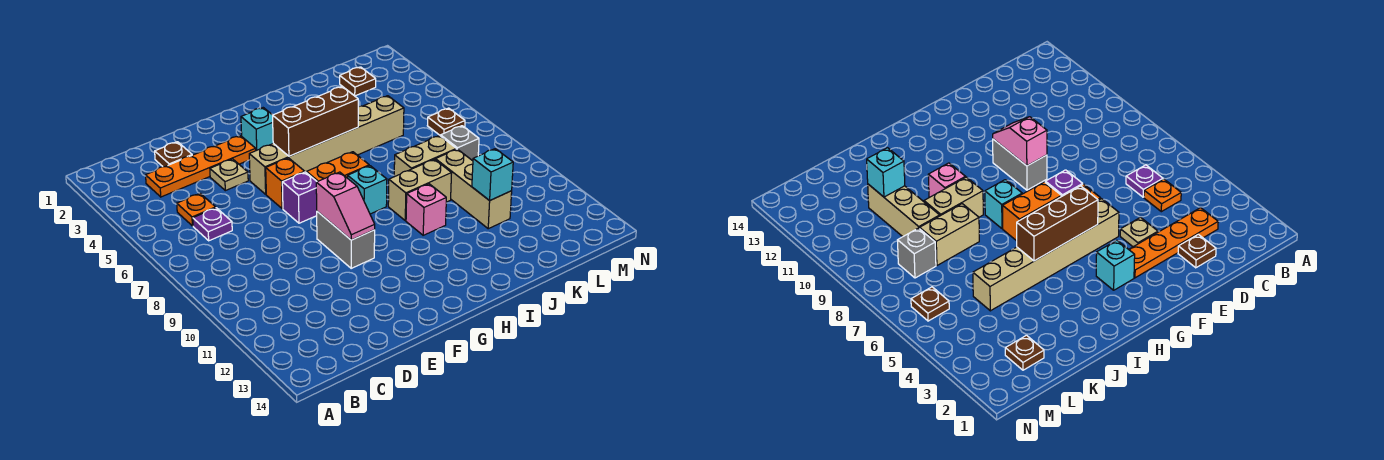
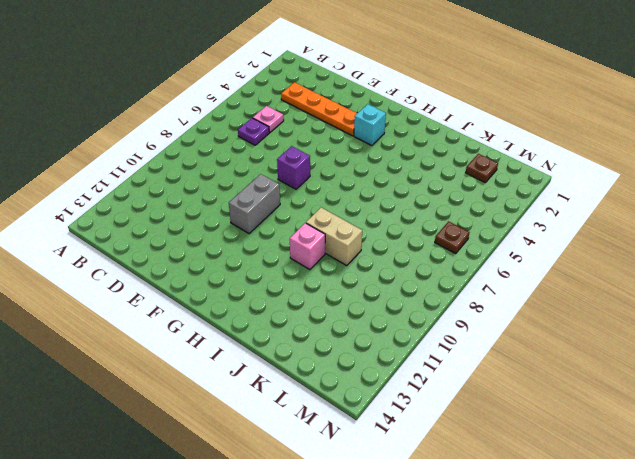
pink 1x1 plate [253,106,284,133] -> orange 1x1 plate [177,193,216,226]
none -> brown 1x1 plate [155,142,192,167]
none -> tan 1x1 plate [210,159,248,191]
none -> tan 1x6 brick [249,96,404,194]

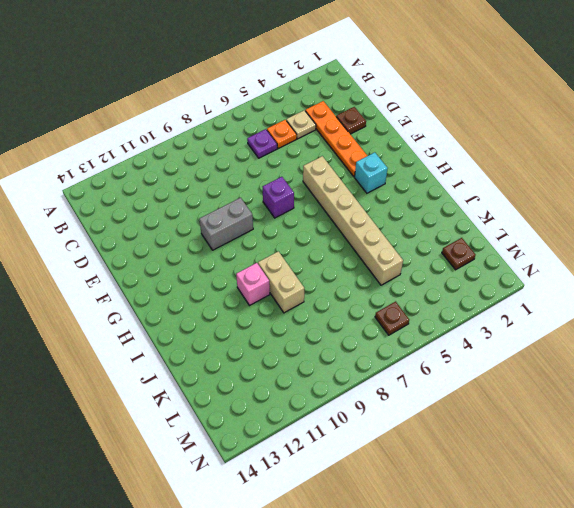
tan 1x1 plate [286,110,316,139] -> tan 1x1 plate moved to [210,159,248,191]
none -> orange 1x1 brick [266,158,305,209]
none -> orange 1x2 brick [307,152,369,182]
none -> cyan 1x1 brick [348,166,387,214]

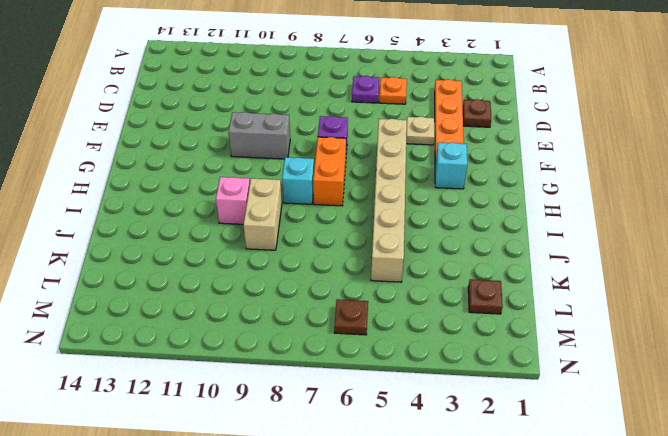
none -> orange 1x1 brick [266,158,305,209]
none -> tan 1x2 brick [394,135,456,177]
none -> tan 1x3 brick [435,149,512,229]

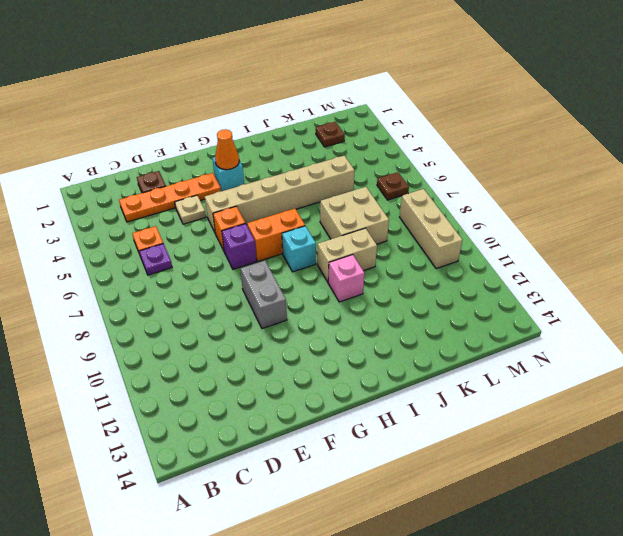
orange 1x1 cone [215,130,239,170] -> none
tan 2x2 brick [320,187,389,244] -> tan 1x2 brick [394,135,456,177]
tan 1x3 brick [400,189,462,269] -> tan 1x3 brick moved to [435,149,512,229]
none -> grey 1x1 brick [441,126,479,161]
none -> pink 1x2 slope [316,172,375,240]
none -> brown 1x3 brick [273,87,358,156]

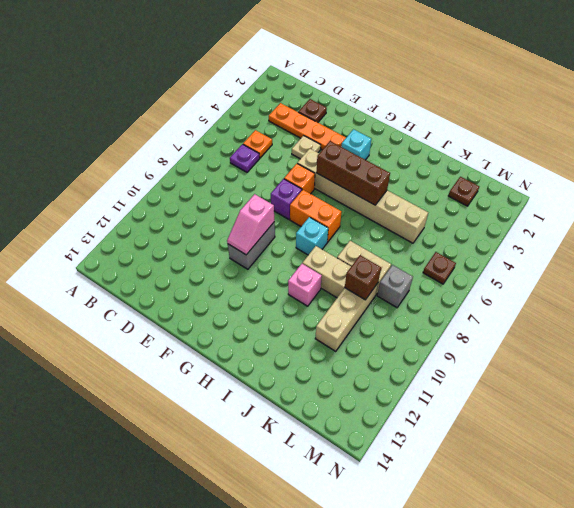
brown 1x1 brick [345,255,381,300] -> none
none -> cyan 1x1 brick [472,149,513,201]

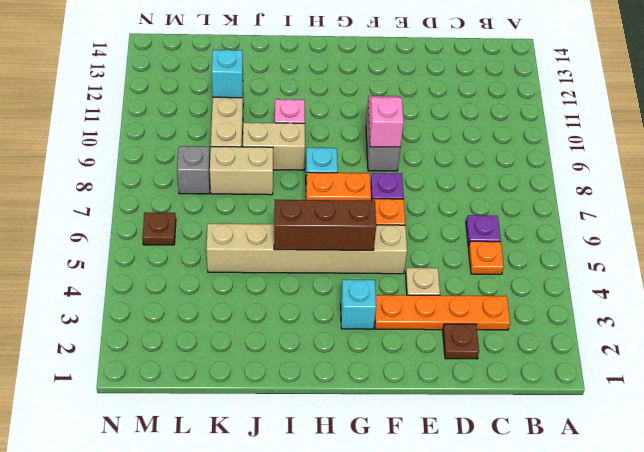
none -> brown 1x1 plate [340,67,376,96]

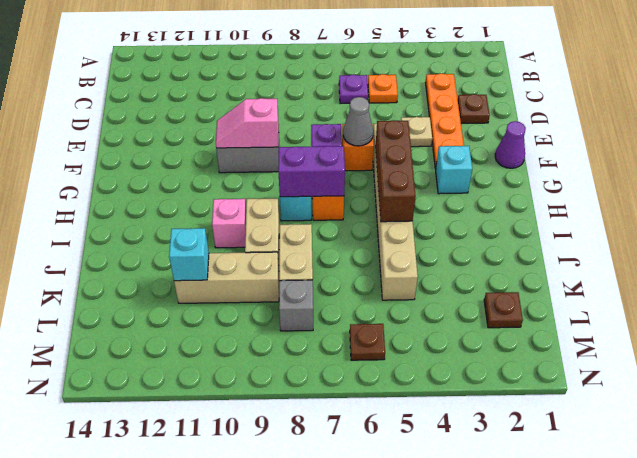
purple 1x1 cone [495,121,526,168] -> none
grey 1x1 cone [343,97,373,146] -> none
purple 1x2 brick [278,146,345,197] -> none

